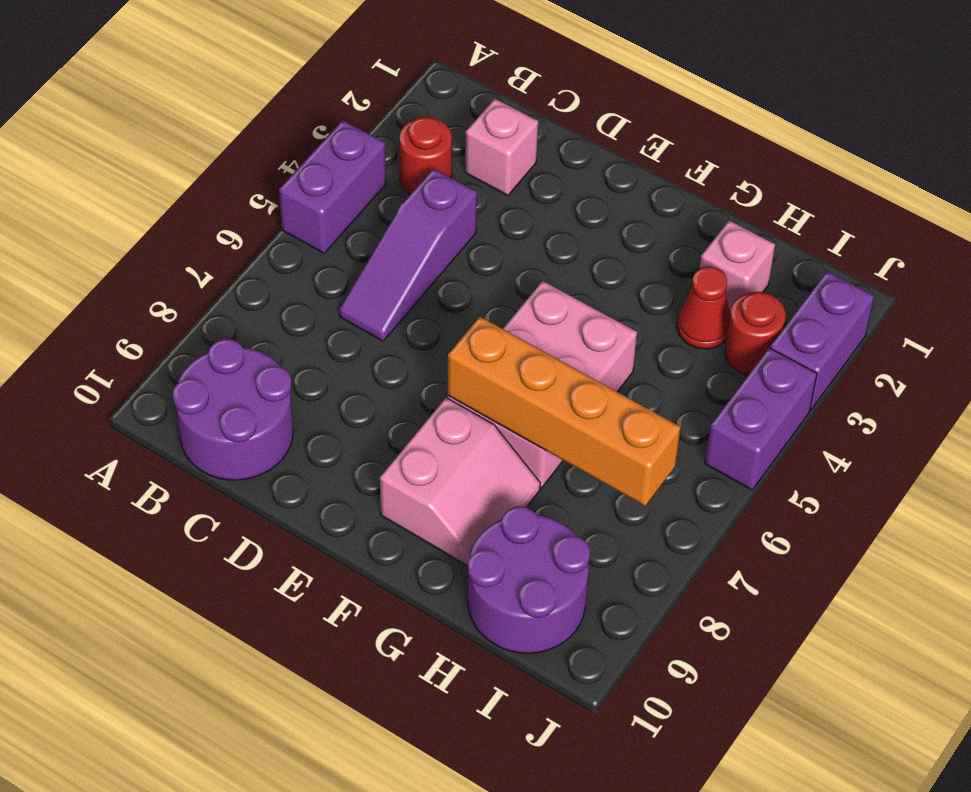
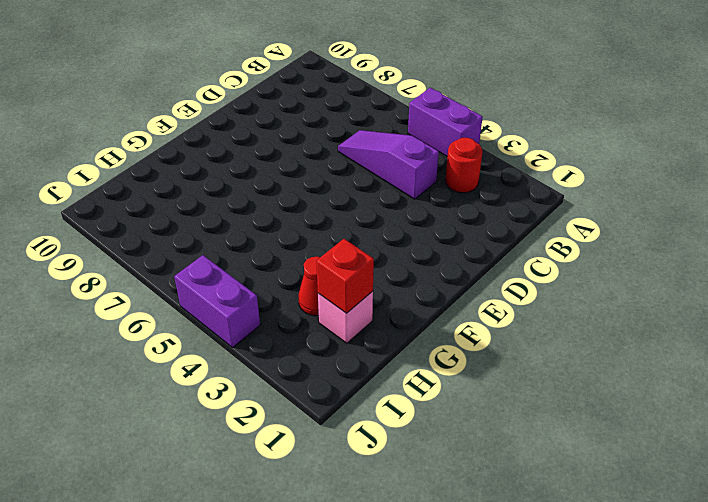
red 1x1 brick [316,239,374,313] -> none
none -> purple 2x2 round brick [172,339,293,480]
none -> pink 1x1 brick [465,99,538,195]
none -> pink 2x3 brick [447,281,637,488]

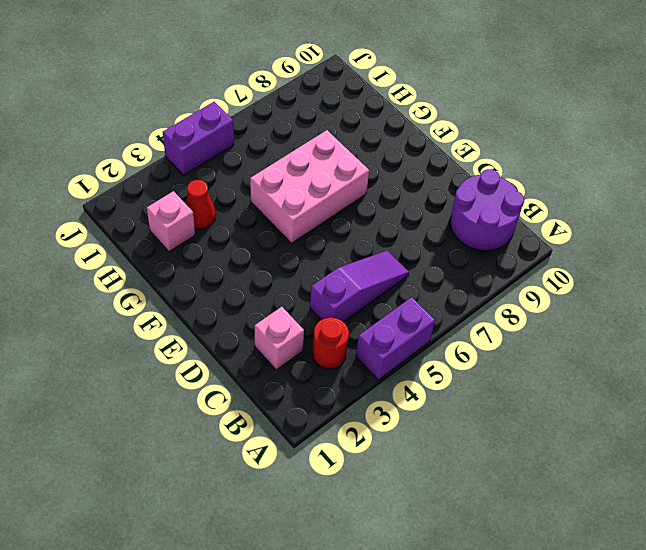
none -> pink 2x2 slope [380,398,540,566]
none -> purple 2x2 round brick [468,506,590,653]
none -> red 1x1 round brick [725,292,786,375]

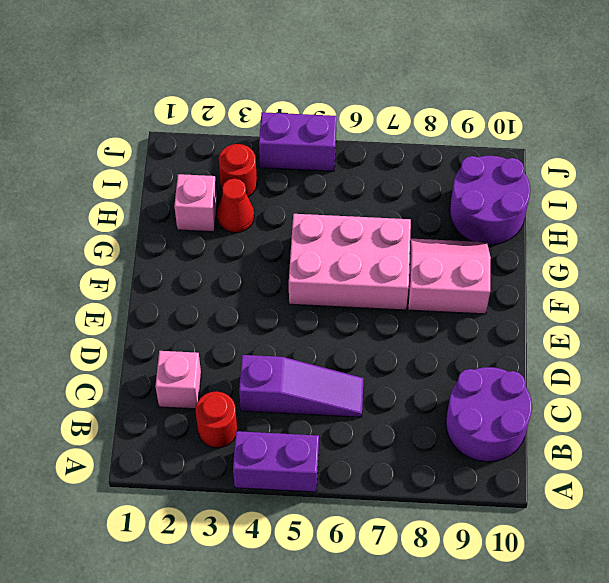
none -> purple 1x2 brick [770,271,874,410]
none -> orange 1x4 brick [448,317,681,506]

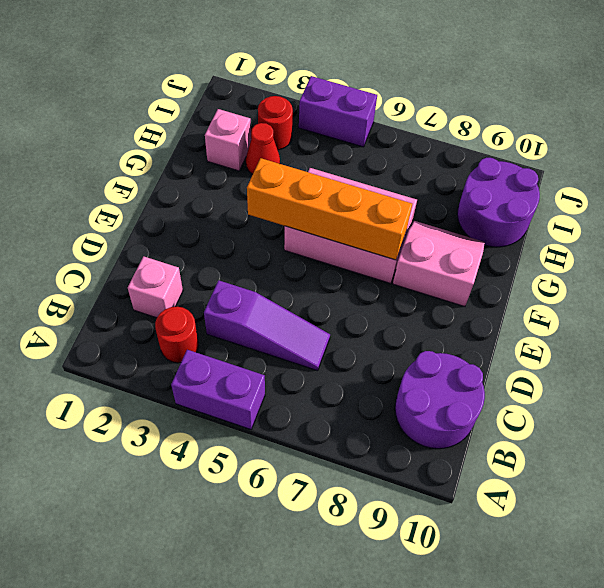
orange 1x4 brick [247,158,412,260] -> orange 1x4 brick turned to [448,317,681,506]
none -> purple 1x2 brick [770,271,874,410]

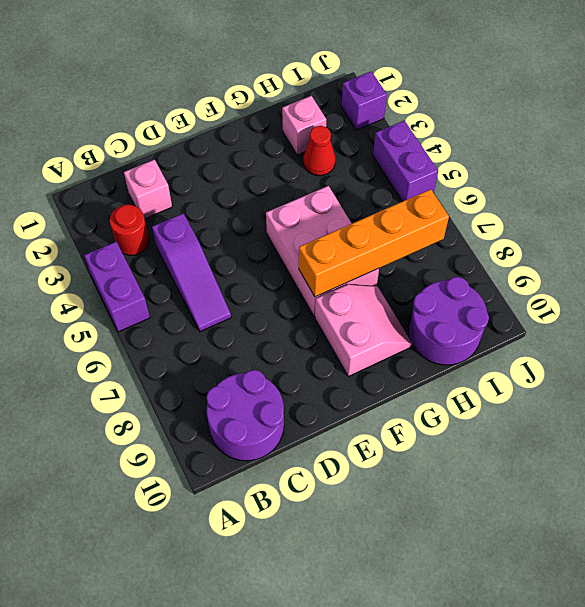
purple 1x1 brick [342,71,387,130] -> purple 1x2 brick [770,271,874,410]
none -> red 1x1 round brick [725,292,786,375]

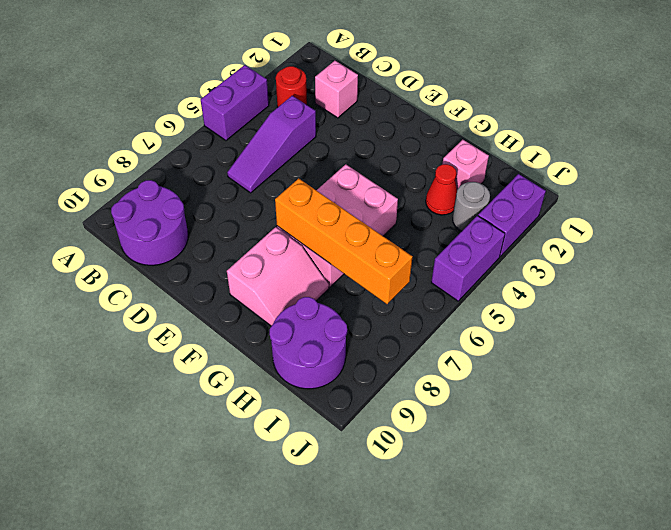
grey 1x1 round brick [453,182,490,231] -> red 1x1 round brick [725,292,786,375]

